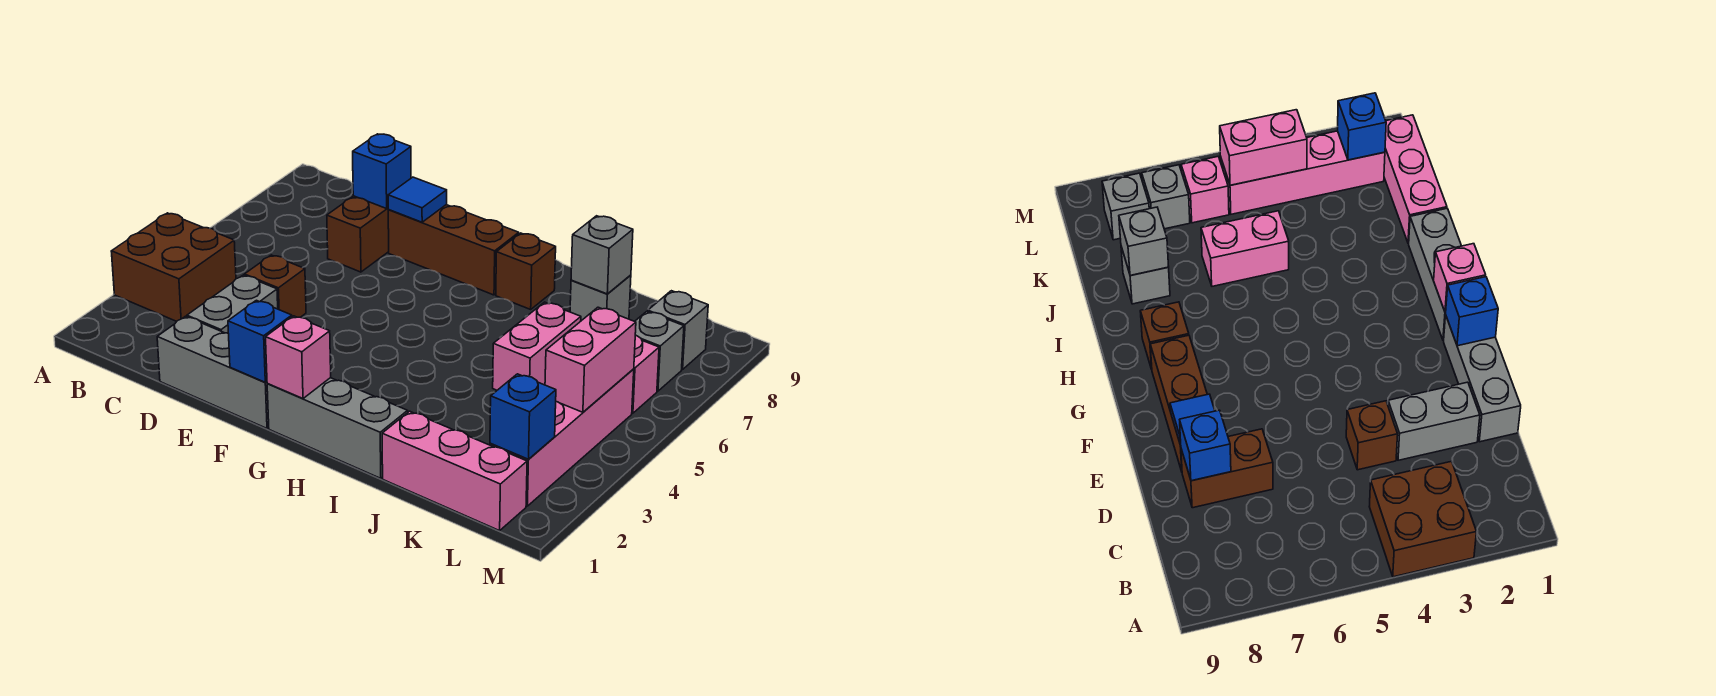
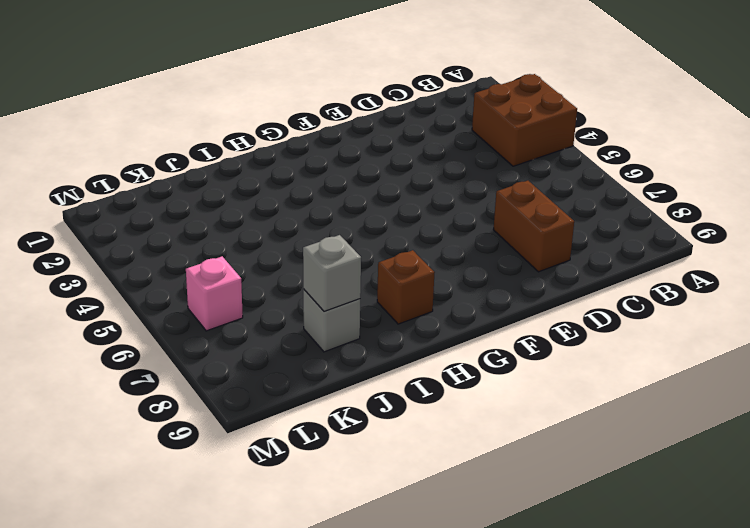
none -> grey 1x3 brick [157,316,269,428]
none -> grey 1x2 brick [187,275,278,333]
none -> brown 1x1 brick [245,255,306,317]

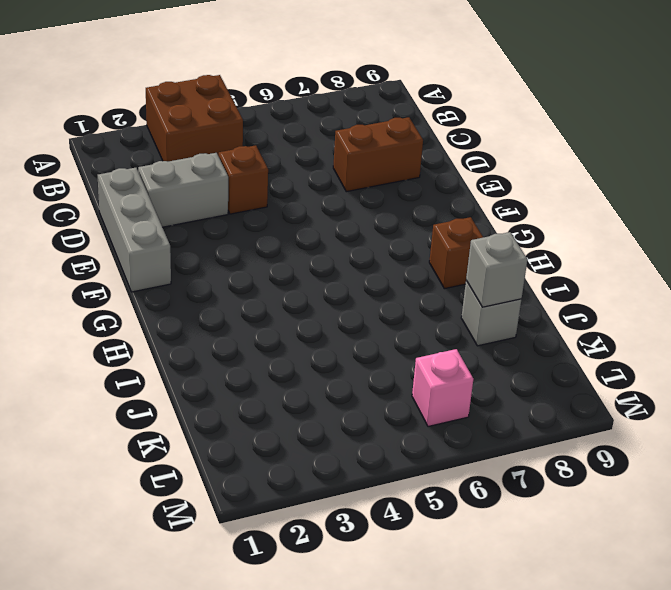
none -> brown 1x3 brick [388,205,519,295]
none -> grey 1x3 brick [267,378,408,478]
none -> pink 1x3 brick [382,411,527,531]

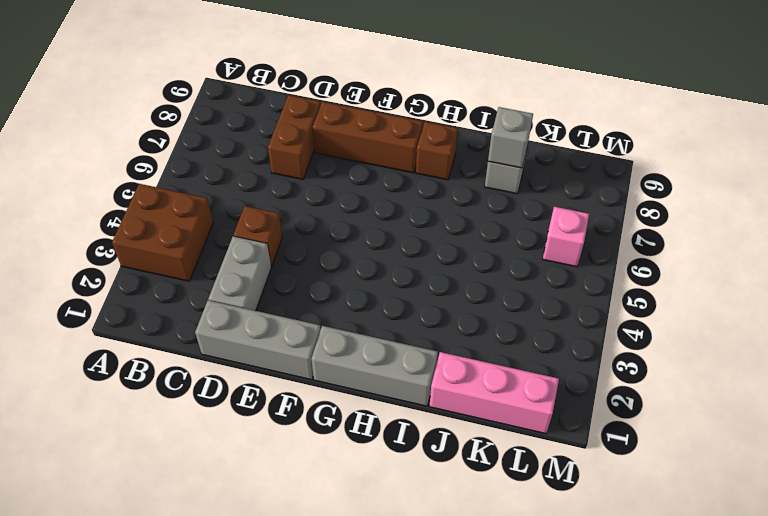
none -> pink 1x2 brick [493,302,581,390]
none -> pink 1x4 brick [490,369,634,506]
none -> grey 1x1 brick [635,311,684,391]

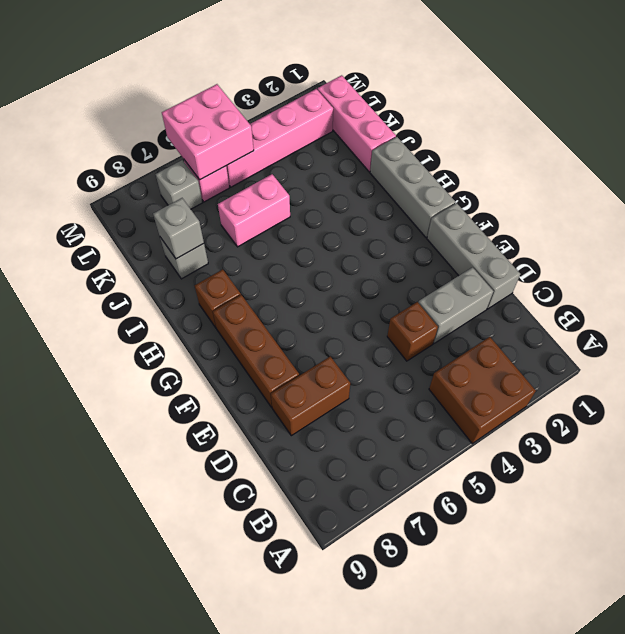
pink 2x2 brick [162,84,254,180] -> pink 1x2 brick [545,307,636,412]
none -> grey 1x1 brick [648,291,708,370]
none -> blue 1x1 brick [353,134,411,209]
none -> blue 1x1 tile [388,177,447,222]

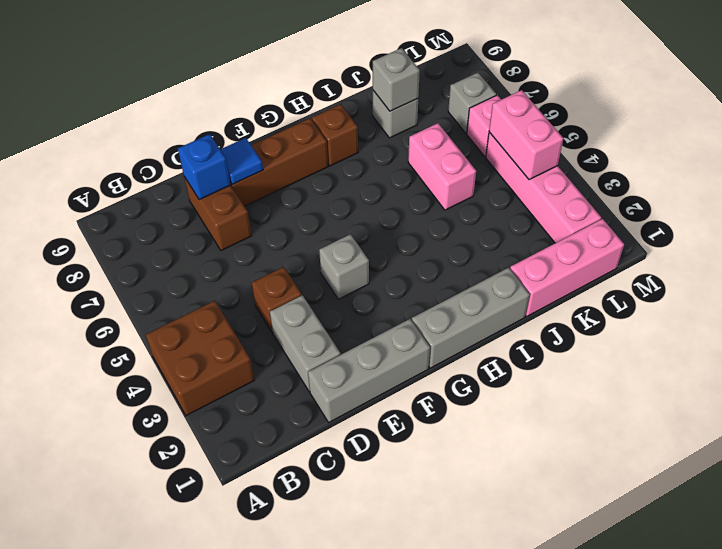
grey 1x1 brick [319,234,369,299] -> grey 1x1 brick moved to [648,291,708,370]
none -> blue 1x1 brick [228,300,292,382]
none -> pink 1x1 brick [266,316,331,399]
none -> blue 1x1 brick [490,374,556,459]

